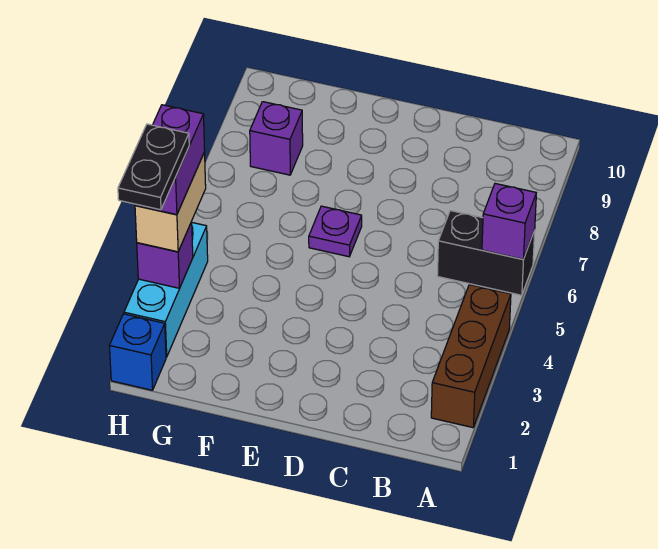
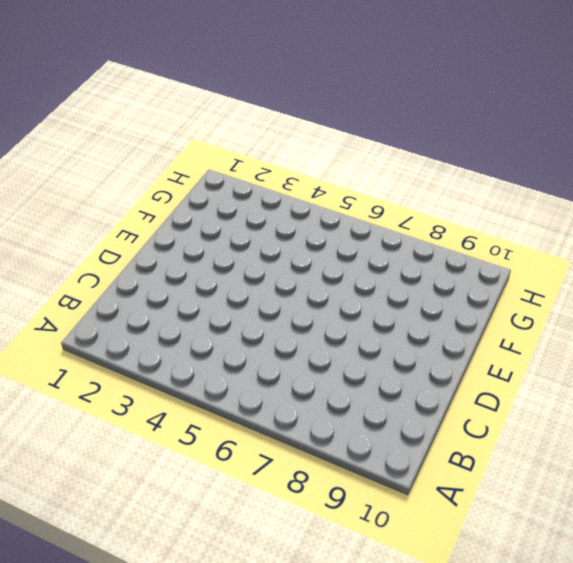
none -> brown 1x3 brick [431,285,511,428]
none -> black 1x2 brick [437,211,535,295]

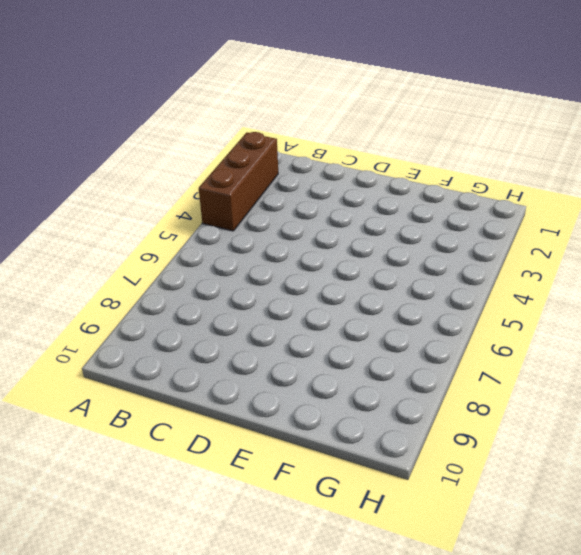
none -> black 1x2 brick [437,211,535,295]
none -> purple 1x1 plate [309,206,362,257]

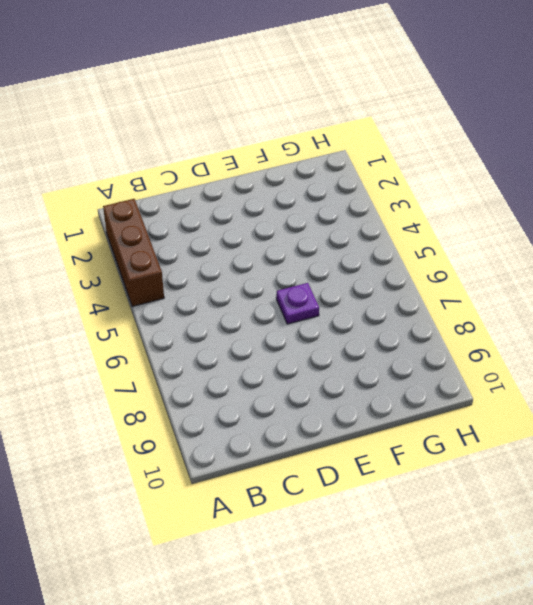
none -> black 1x2 brick [437,211,535,295]
none -> purple 1x1 brick [250,102,303,175]

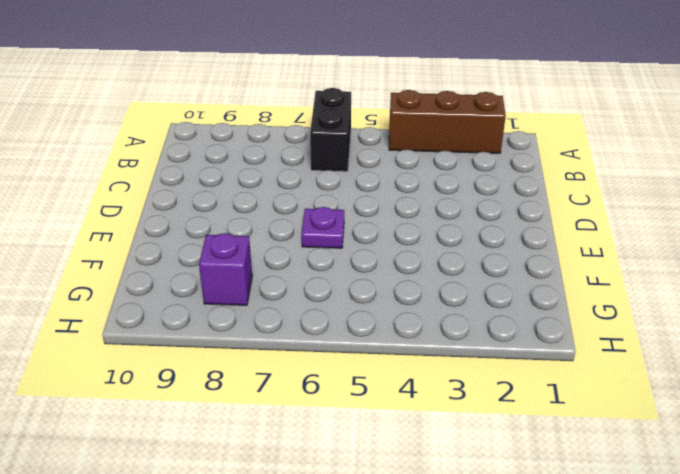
none -> blue 1x1 brick [109,314,166,390]
none -> cyan 1x3 brick [124,223,208,357]

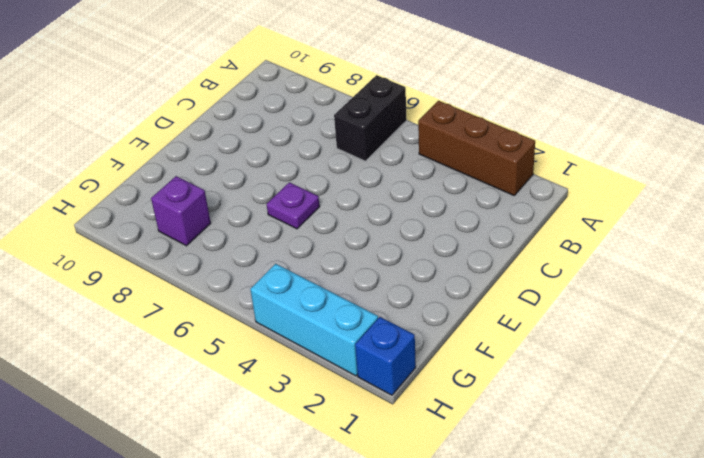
none -> purple 1x1 brick [482,184,536,259]
none -> purple 1x1 brick [137,222,193,288]

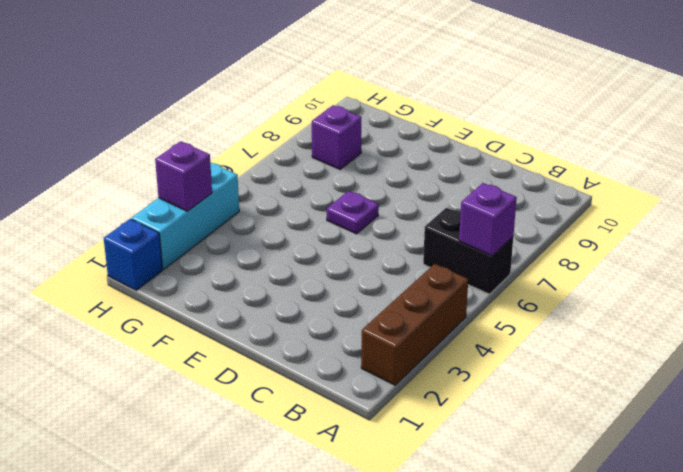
none -> tan 1x2 brick [135,152,206,252]
none -> purple 1x2 brick [135,105,205,215]

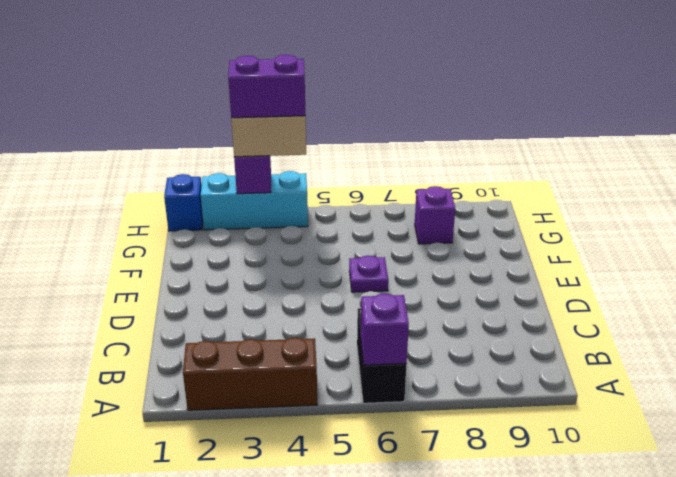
none -> black 1x2 plate [118,124,189,210]

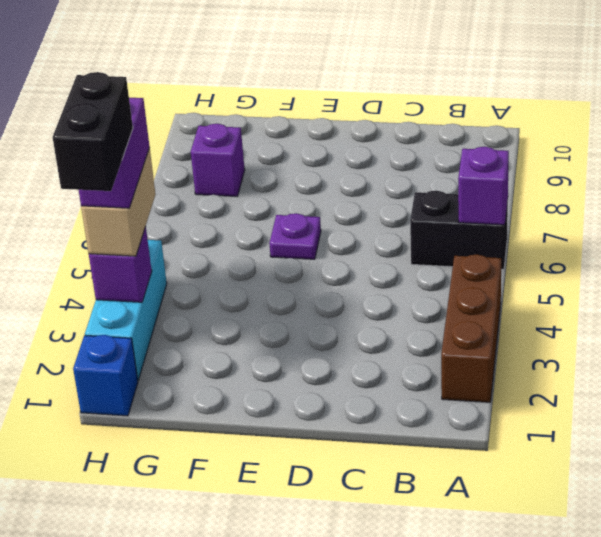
black 1x2 brick [53,72,133,191] -> black 1x2 plate [118,124,189,210]

